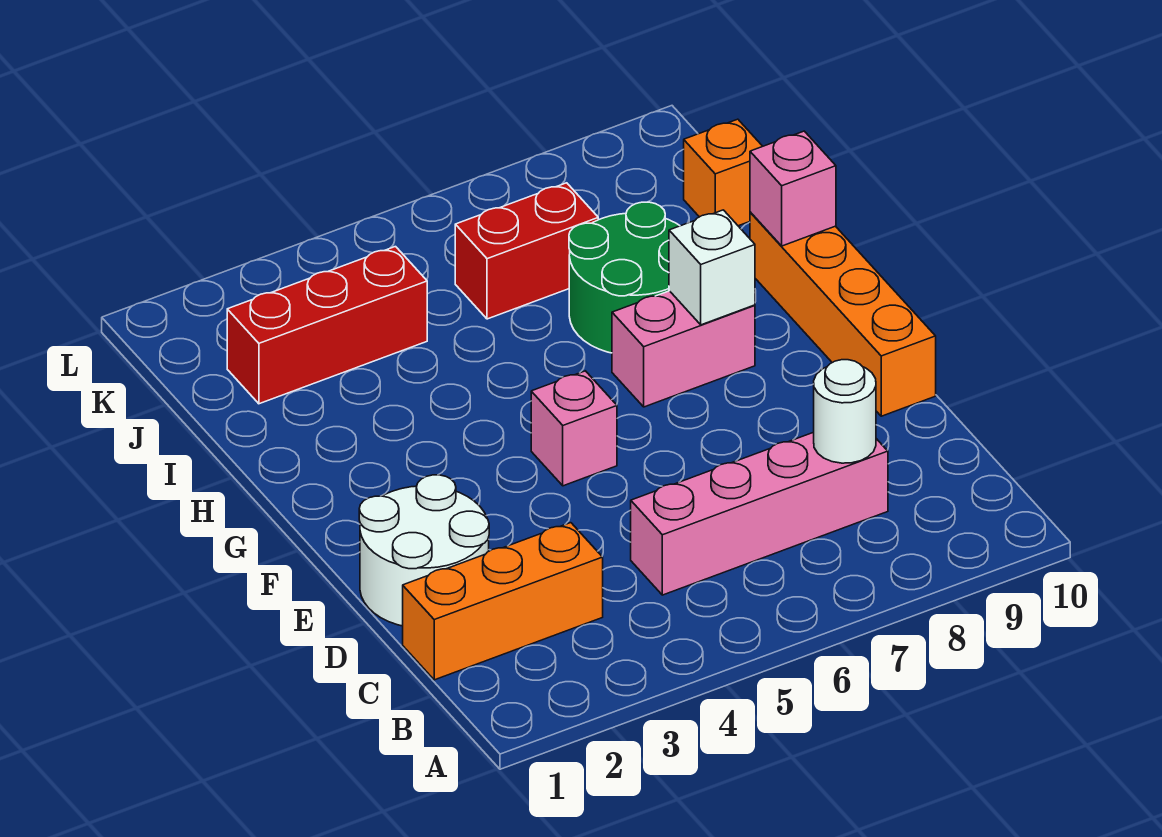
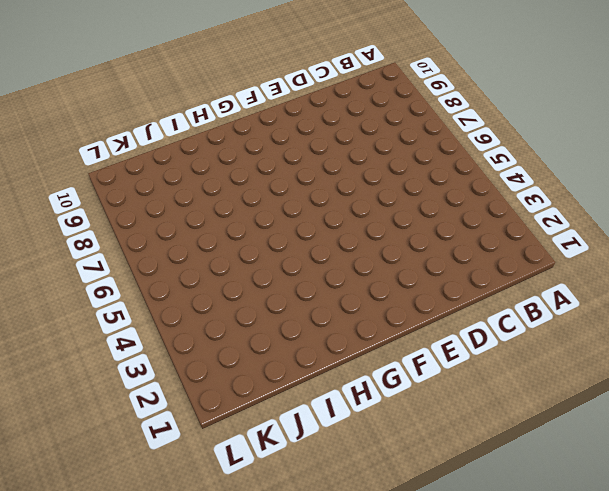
none -> orange 1x3 brick [403,523,603,680]
none -> pink 1x4 brick [631,432,888,595]
none -> white 2x2 round brick [359,475,489,626]

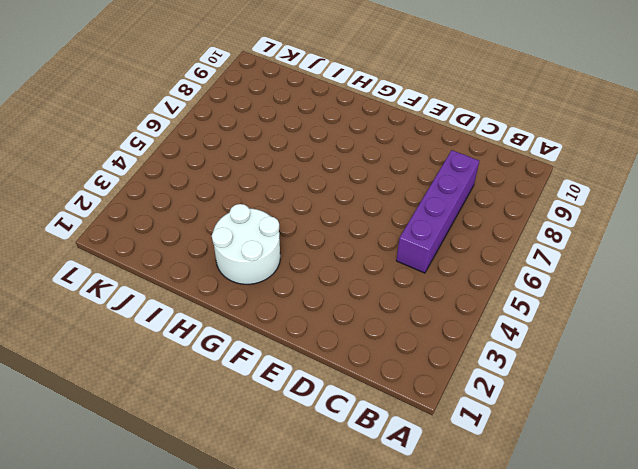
purple 1x4 brick [396,150,479,273] -> pink 1x4 brick [631,432,888,595]
white 2x2 round brick [212,204,280,284] -> white 2x2 round brick moved to [359,475,489,626]
none -> orange 1x3 brick [403,523,603,680]
none -> orange 1x4 brick [750,212,936,416]
none -> pink 1x1 brick [531,371,617,486]

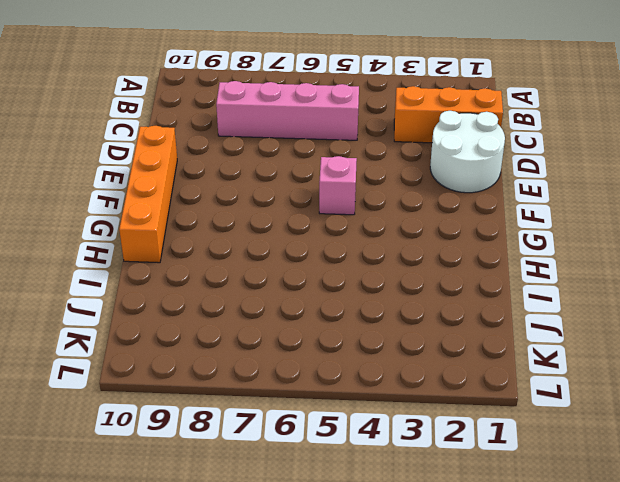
none -> pink 1x2 brick [612,291,755,407]
none -> green 2x2 round brick [569,202,680,353]
none -> red 1x3 brick [227,247,427,404]

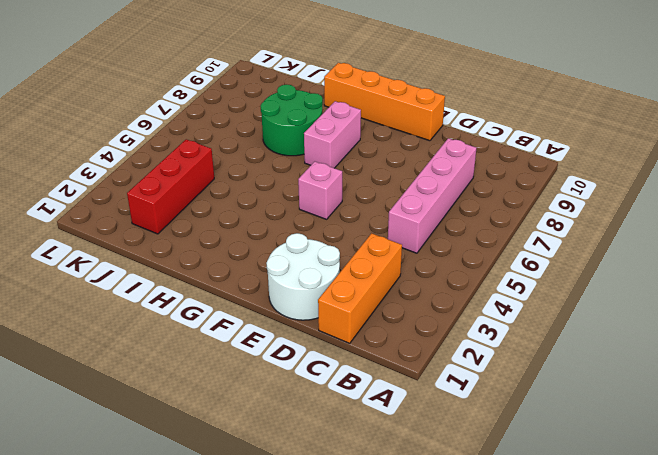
none -> red 1x2 brick [455,183,598,319]
none -> orange 1x1 brick [684,119,763,226]
none -> white 1x1 round brick [814,360,876,463]

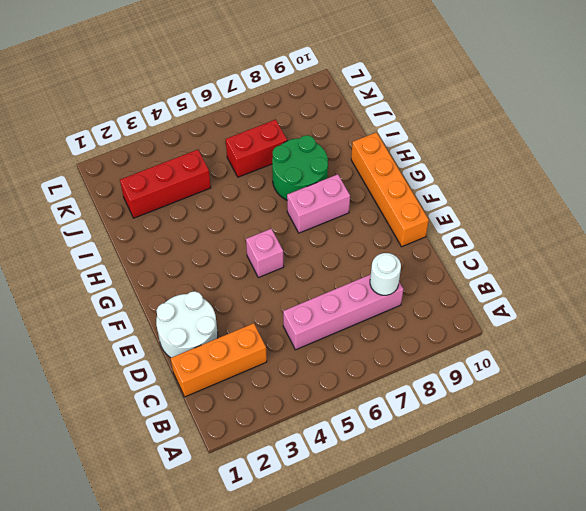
none -> orange 1x1 brick [684,119,763,226]
none -> white 1x1 brick [669,210,755,325]
none -> pink 1x1 brick [750,131,836,246]

